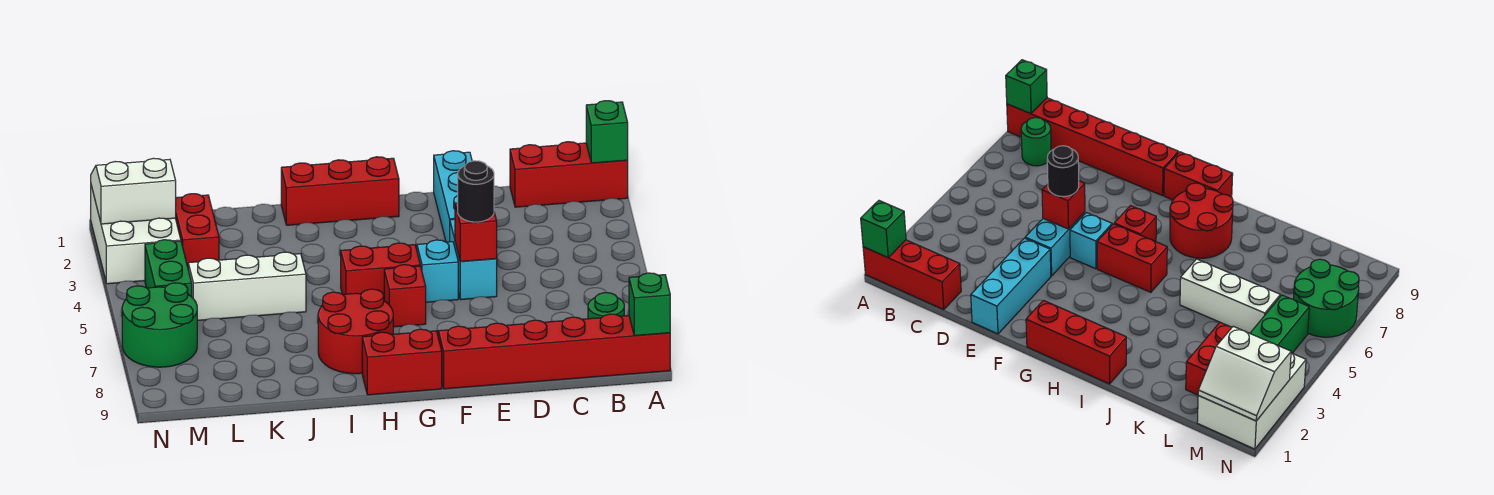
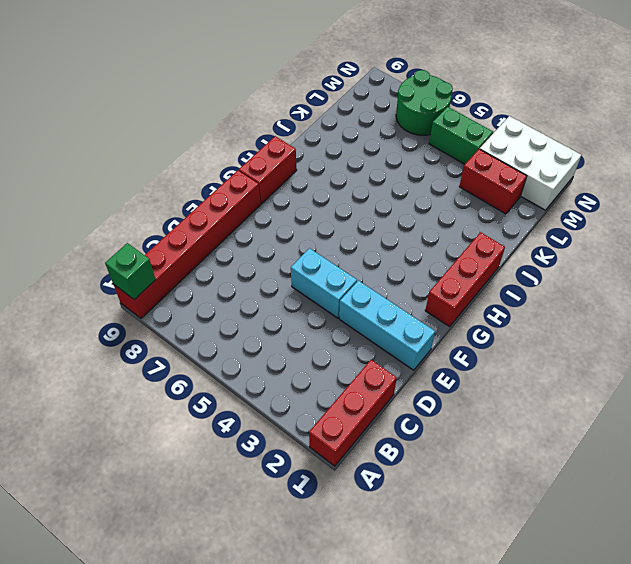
none -> green 1x1 round brick [588,293,624,319]
none -> cyan 1x1 brick [417,240,458,302]
none -> red 1x2 brick [341,243,420,295]

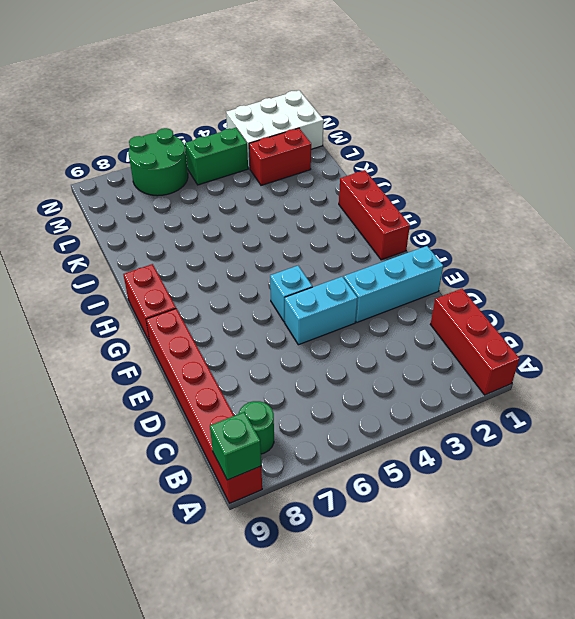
none -> red 1x2 brick [341,243,420,295]
none -> red 1x1 brick [384,265,426,327]
none -> red 2x2 round brick [318,289,393,374]

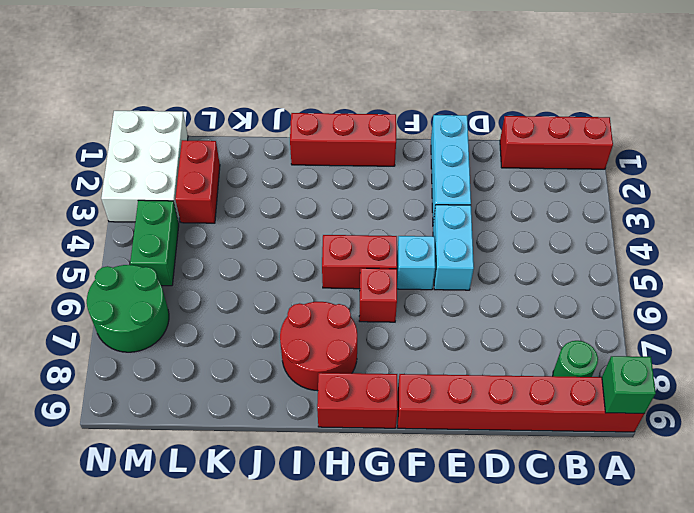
none -> white 1x3 brick [188,252,306,321]
none -> green 1x1 brick [586,101,628,163]
none -> red 1x1 brick [455,203,497,261]

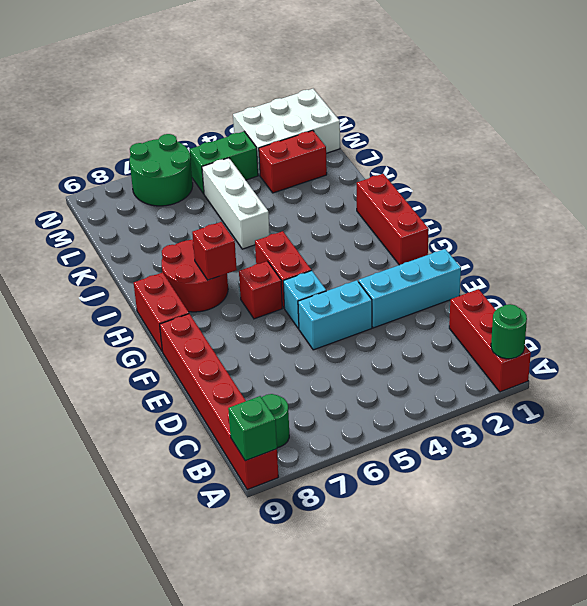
green 1x1 round brick [491,304,527,359] -> green 1x1 brick [586,101,628,163]
red 1x1 brick [192,222,237,280] -> red 1x1 brick moved to [455,203,497,261]
none -> white 2x2 slope [91,158,176,224]
none -> black 1x1 round brick [458,161,494,222]

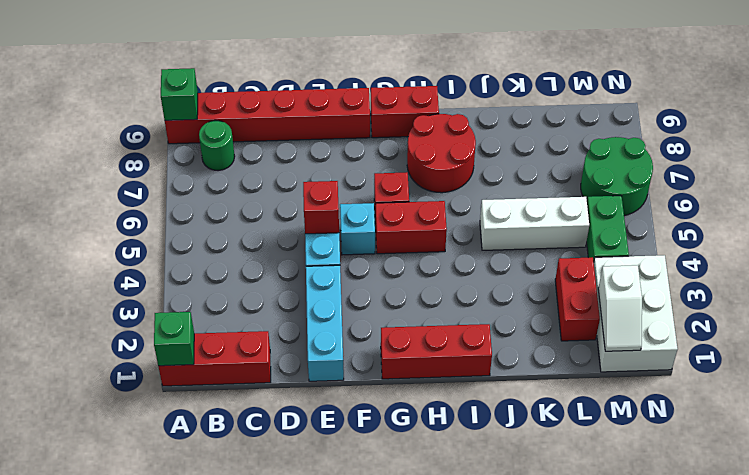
white 1x2 slope [598,265,642,351] -> white 2x2 slope [91,158,176,224]
none -> black 1x1 round brick [458,161,494,222]

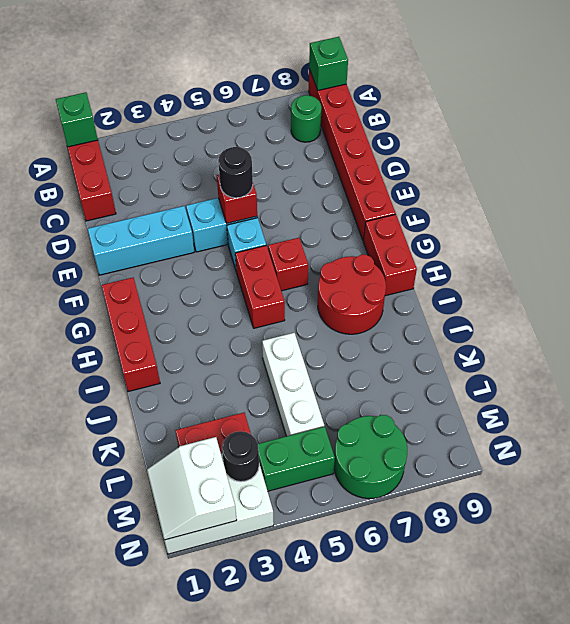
black 1x1 round brick [222,431,259,482] -> none

